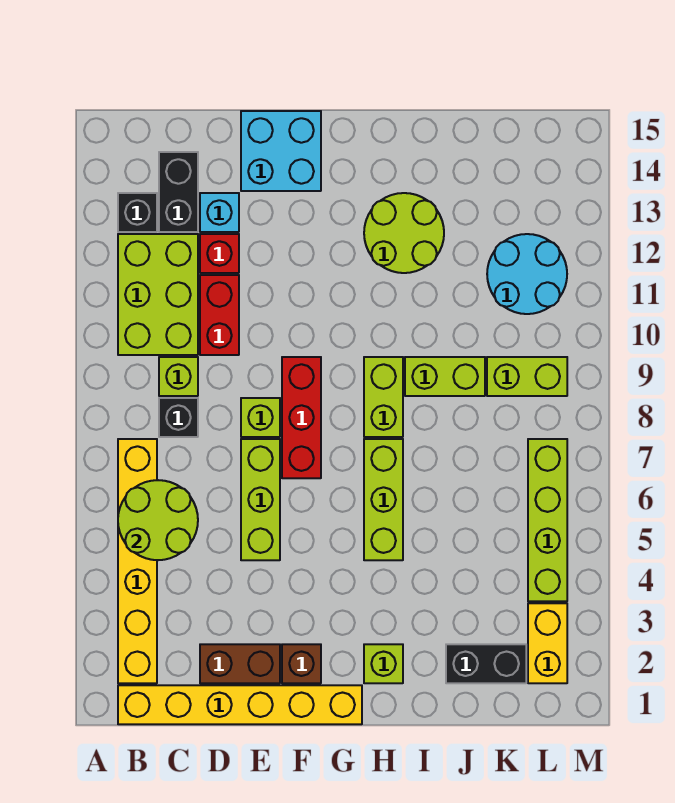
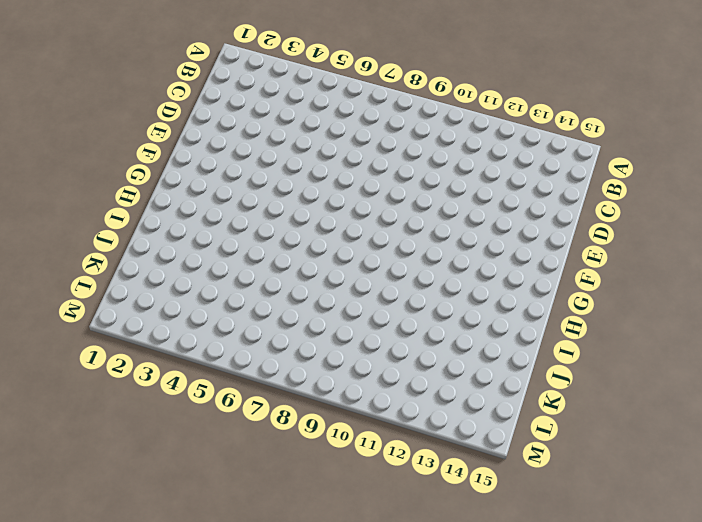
none -> yellow 1x6 brick [118,685,362,724]
none -> yellow 1x6 brick [118,439,157,683]
none -> lime 2x3 brick [118,234,198,355]

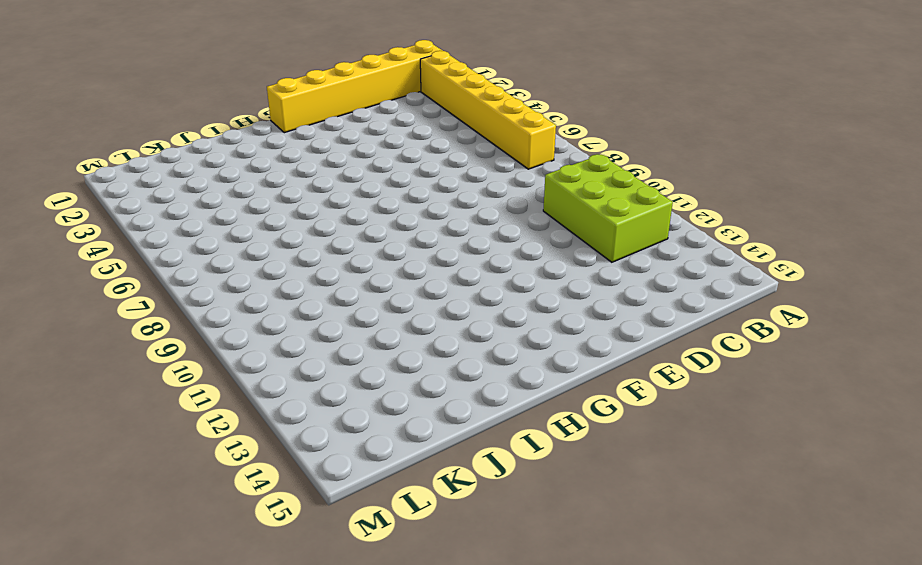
none -> black 1x1 brick [118,193,157,232]
none -> black 1x1 brick [159,398,198,437]
none -> lime 1x1 brick [159,357,198,396]

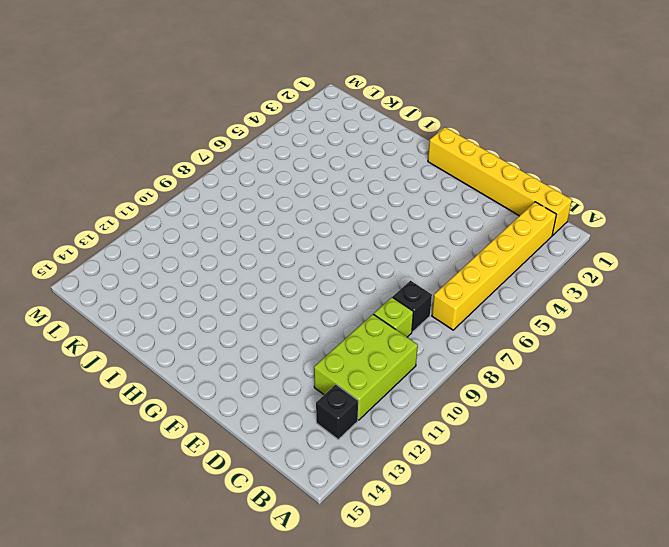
none -> black 1x2 brick [159,152,198,232]
none -> brown 1x2 brick [200,644,280,683]
none -> red 1x2 brick [200,275,239,355]

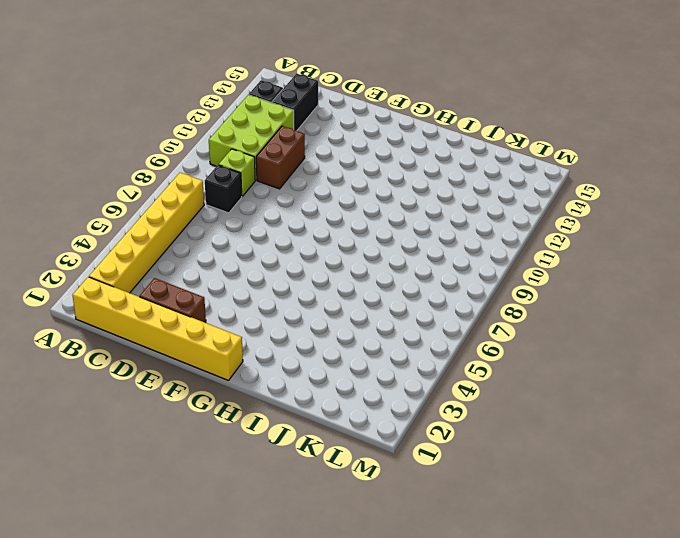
brown 1x2 brick [256,126,305,189] -> red 1x2 brick [200,275,239,355]
none -> red 1x1 brick [200,234,239,273]
none -> cyan 1x1 brick [200,193,239,232]
none -> lime 1x3 brick [241,439,280,560]

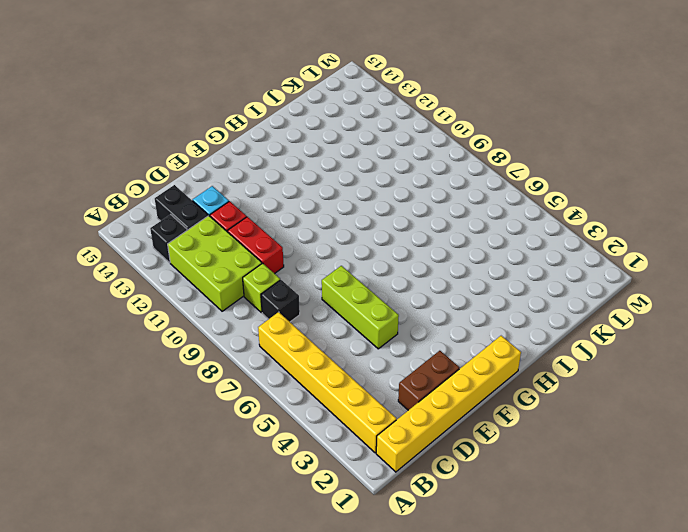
none -> lime 1x1 brick [241,398,280,437]
none -> cyan 2x2 brick [241,111,321,191]
none -> brown 1x1 brick [282,644,321,683]

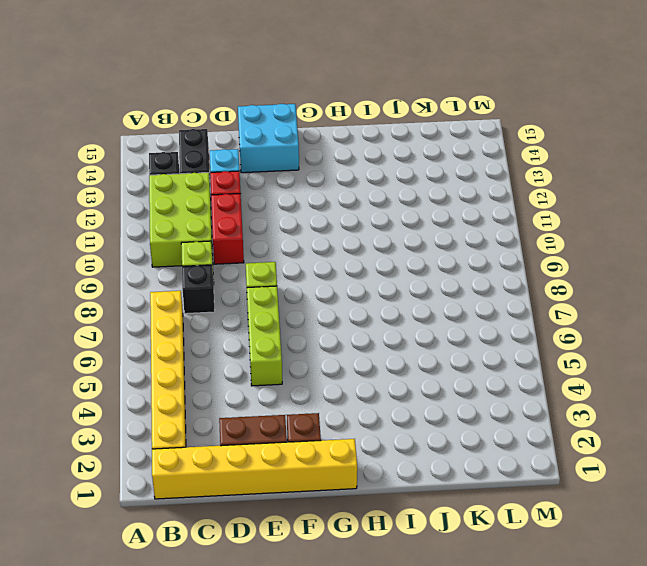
none -> red 1x3 brick [282,357,321,478]
none -> lime 1x1 brick [364,644,403,683]
none -> lime 1x3 brick [364,439,403,560]

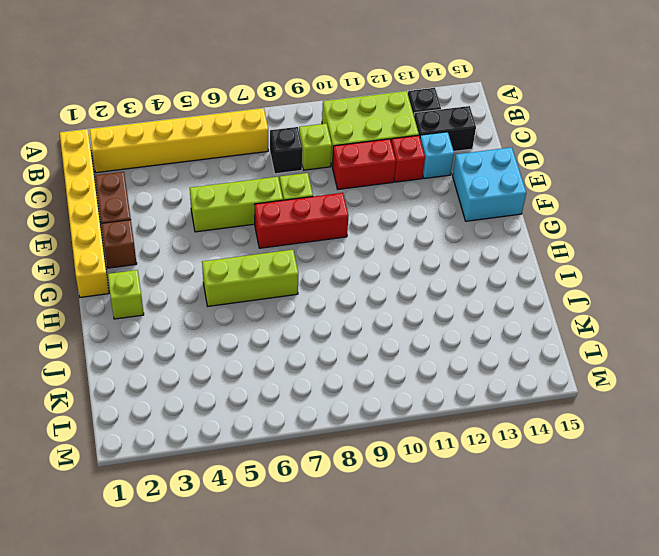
none -> lime 1x2 brick [364,357,403,437]
none -> lime 2x2 round brick [364,193,444,273]
none -> lime 1x2 brick [405,357,485,396]

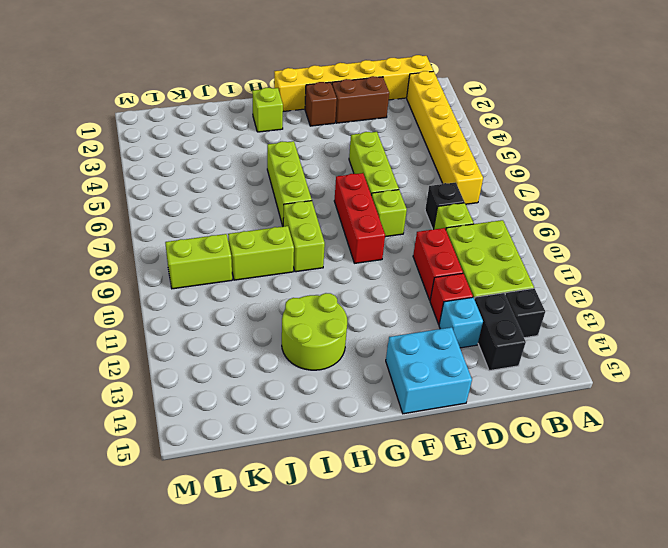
none -> black 1x2 brick [446,644,526,683]
none -> cyan 2x2 round brick [487,234,567,314]
none -> yellow 1x2 brick [528,603,567,683]

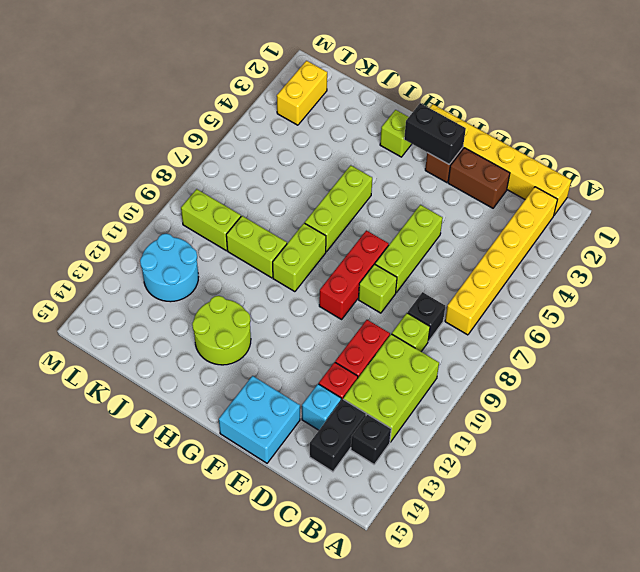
black 1x2 brick [404,103,466,164] -> black 1x2 brick moved to [446,644,526,683]
none -> lime 1x4 brick [528,439,567,601]
none -> lime 2x2 round brick [118,480,198,560]

